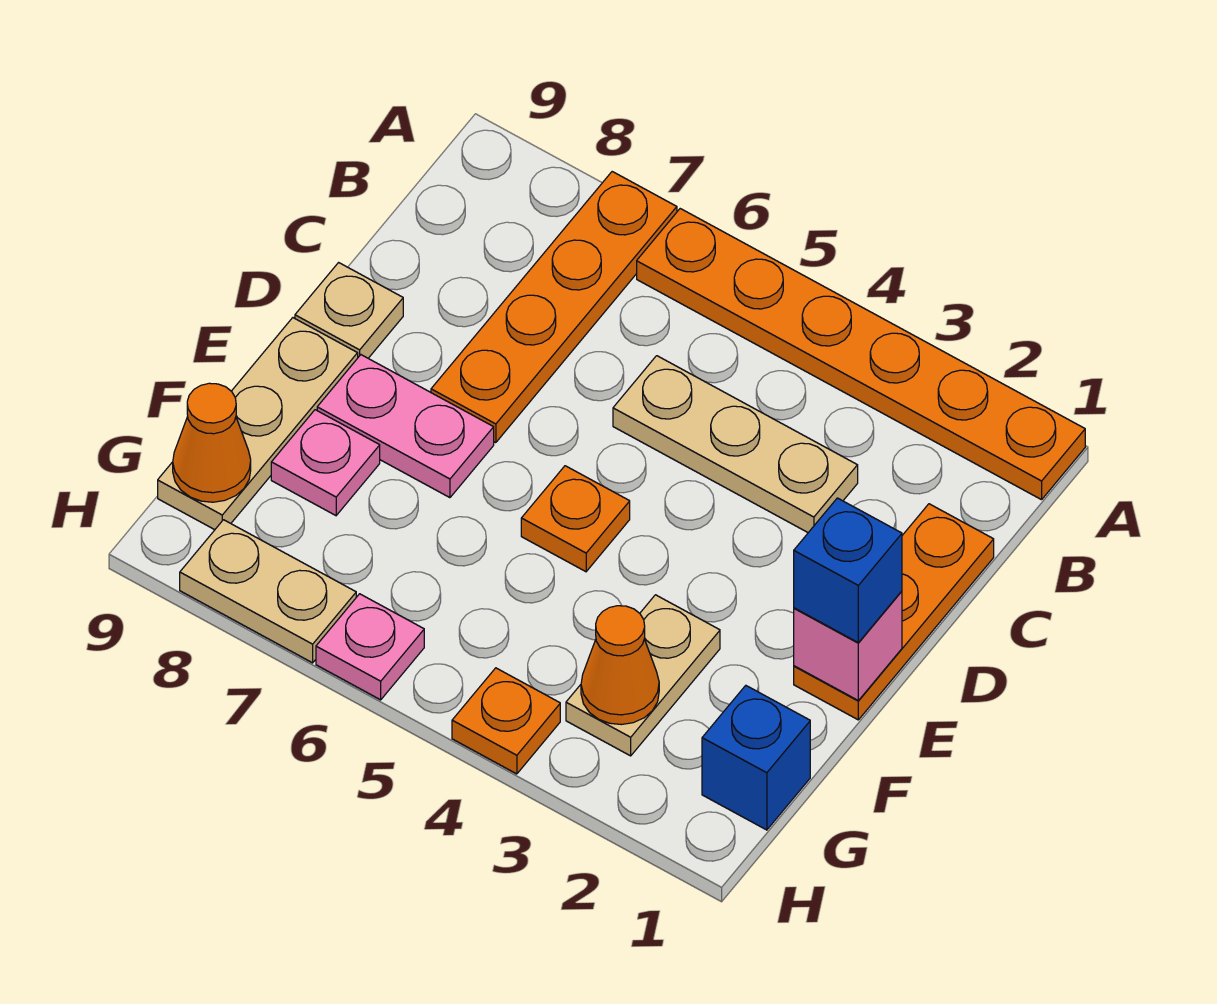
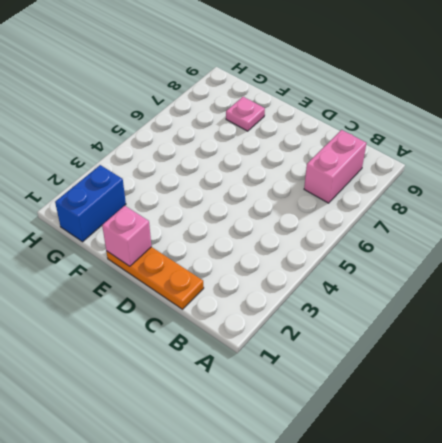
pink 1x2 brick [304,130,366,203] -> orange 1x4 plate [431,172,677,443]
blue 1x2 brick [55,165,126,242] -> blue 1x1 brick [702,686,810,830]
none -> orange 1x6 plate [637,209,1085,500]
none -> tan 1x3 plate [613,356,858,533]
none -> tan 1x1 plate [295,263,403,358]

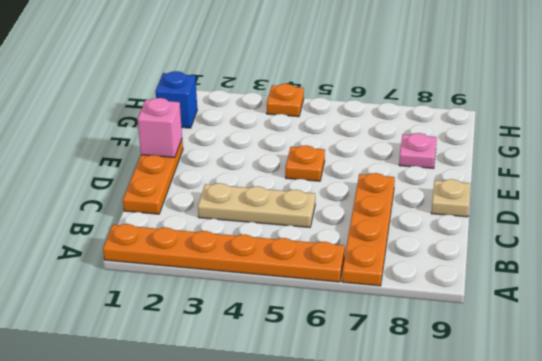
none -> pink 1x2 plate [317,355,494,498]
none -> tan 1x3 plate [158,318,358,530]
none -> tan 1x2 plate [566,595,720,756]

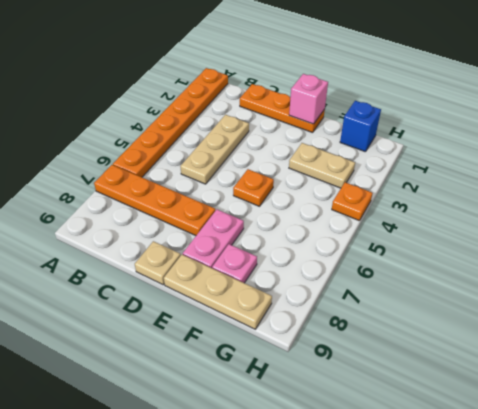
none -> pink 1x1 plate [316,594,424,700]
none -> tan 1x2 plate [180,520,356,663]
none -> orange 1x1 cone [581,606,659,725]

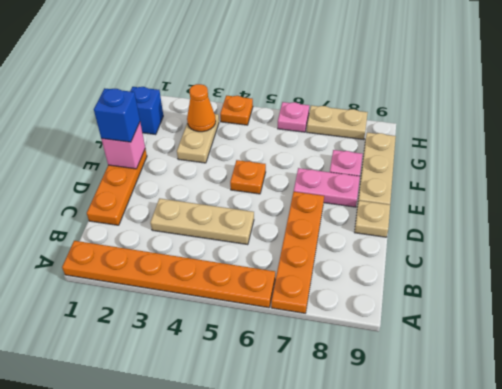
none -> orange 1x1 cone [173,383,251,502]

